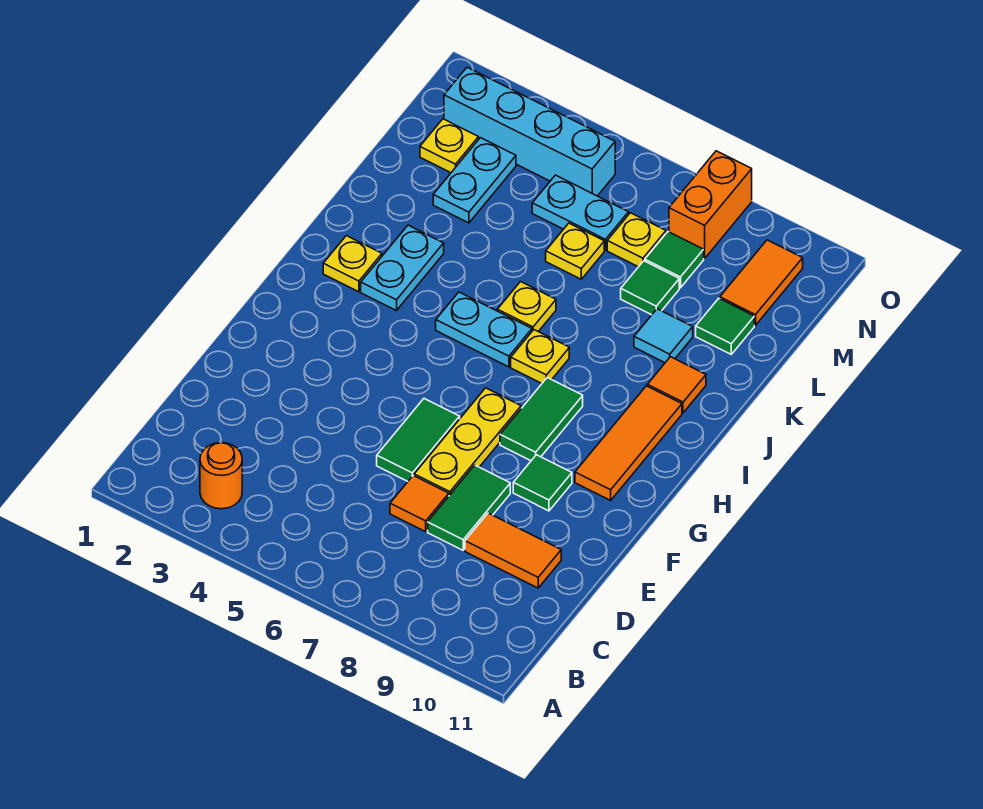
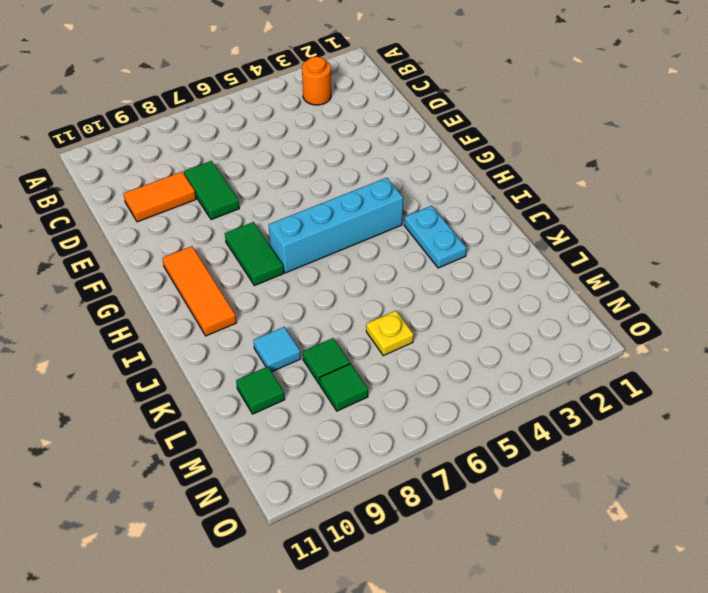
cyan 1x4 brick [269,178,403,273] -> cyan 1x4 brick moved to [444,67,615,196]
none -> orange 1x1 tile [390,476,449,532]
none -> green 1x2 tile [377,399,460,481]
none -> yellow 1x3 plate [414,388,521,495]

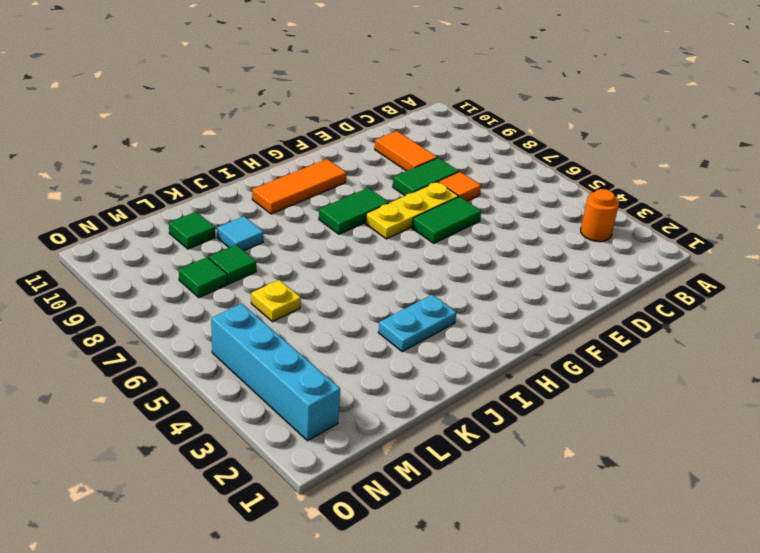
none -> green 1x1 tile [513,455,572,511]
none -> yellow 1x1 plate [323,236,382,292]
none -> cyan 1x2 plate [436,292,532,367]

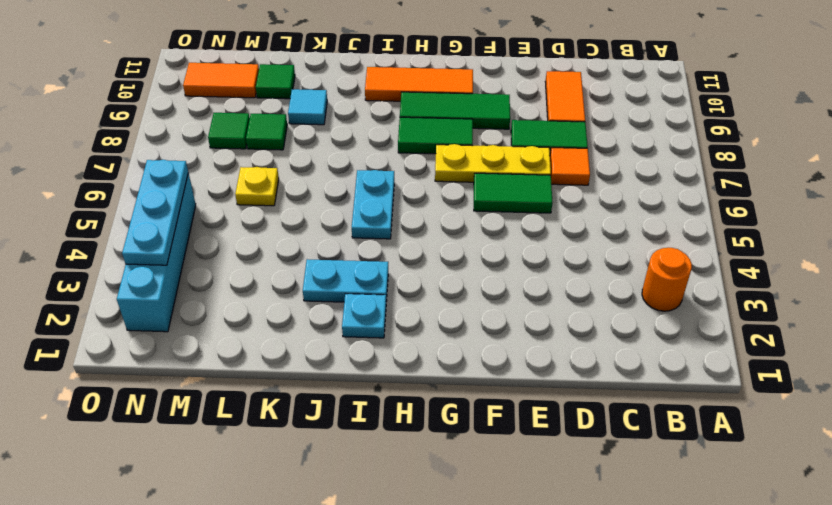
green 1x3 tile [400,92,510,129] -> green 1x1 tile [513,455,572,511]
cyan 1x1 plate [342,294,386,338] -> yellow 1x1 plate [323,236,382,292]
cyan 1x3 plate [122,160,188,265] -> none
none -> yellow 1x1 plate [511,330,569,383]
none -> yellow 1x1 plate [497,282,556,331]
none -> orange 1x1 tile [647,357,706,413]

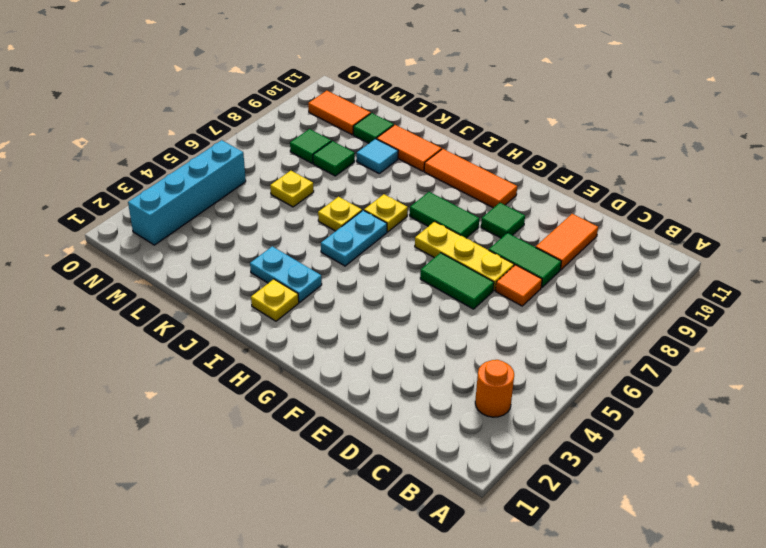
orange 1x2 tile [377,125,442,171] -> orange 1x1 tile [647,357,706,413]
none -> cyan 1x2 plate [433,138,516,223]
none -> yellow 1x1 plate [420,119,479,173]
none -> cyan 1x2 plate [532,175,629,250]

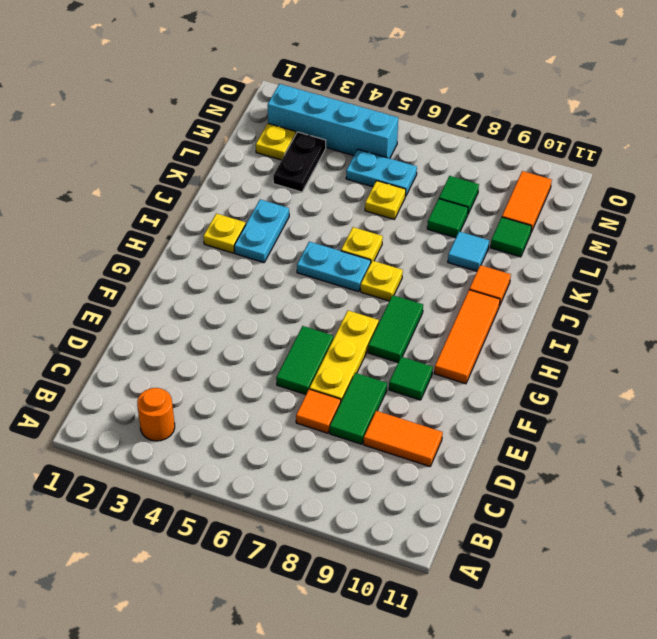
black 1x2 plate [273,132,326,192] -> cyan 1x2 plate [433,138,516,223]
none -> yellow 1x1 plate [607,213,666,267]
none -> orange 1x2 brick [669,151,752,259]

